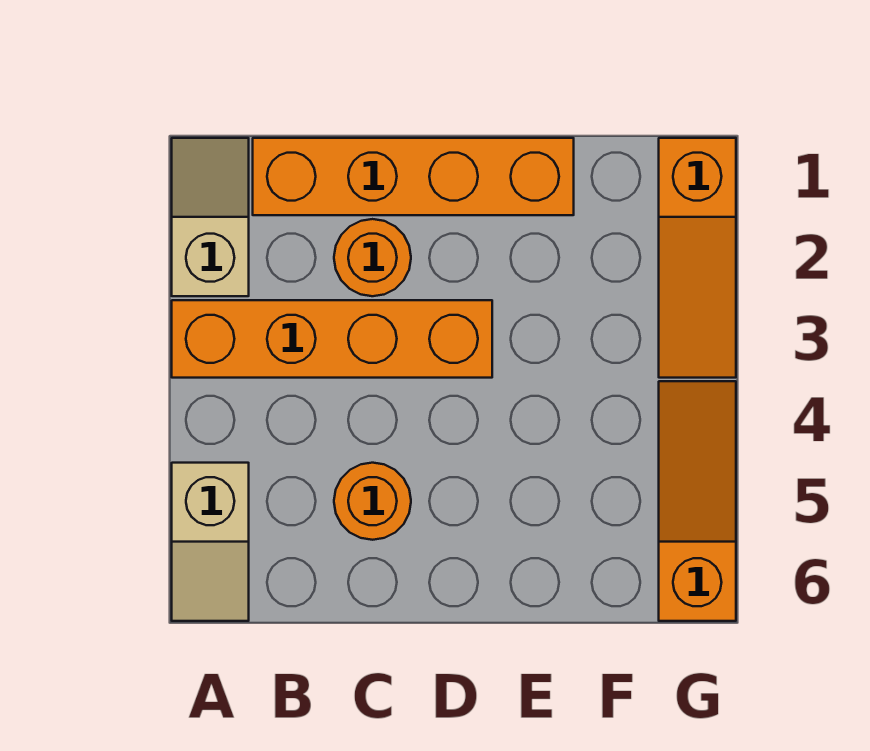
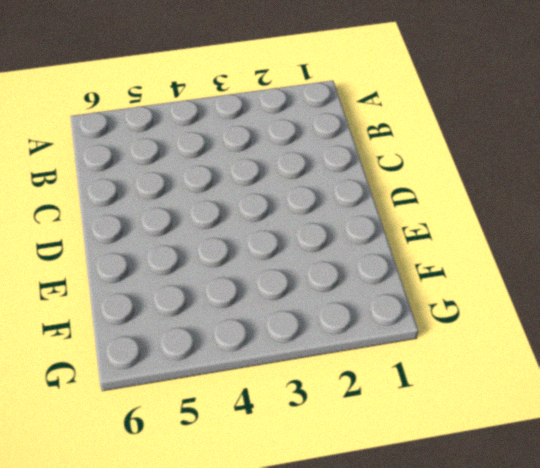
none -> tan 1x2 slope [172,138,249,296]
none -> orange 1x4 brick [172,300,492,378]

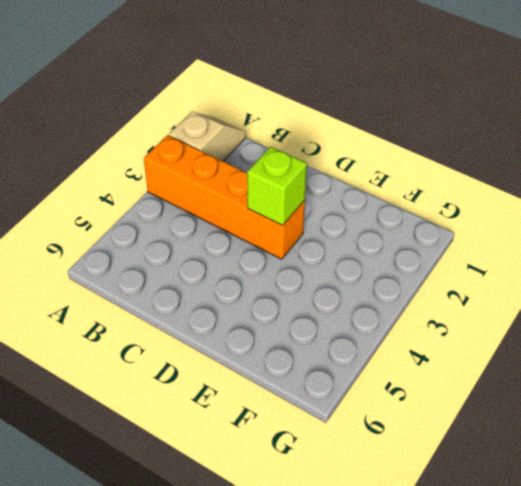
lime 1x1 brick [247,147,307,225] -> none
none -> tan 1x2 slope [172,463,249,621]
none -> orange 1x4 brick [253,138,574,215]

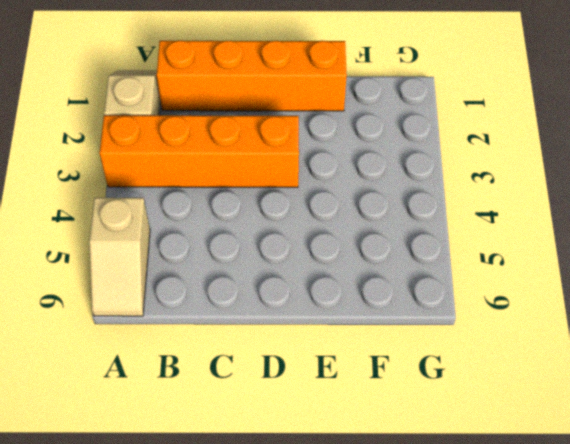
none -> orange 1x1 round brick [334,219,411,296]
none -> orange 1x1 round brick [334,463,411,540]

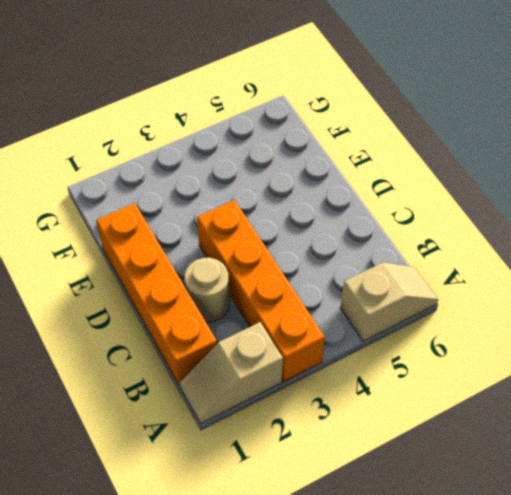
tan 1x1 round brick [184,258,230,322] -> orange 1x1 round brick [334,219,411,296]
none -> orange 1x1 round brick [334,463,411,540]
none -> orange 1x3 slope [659,138,736,378]

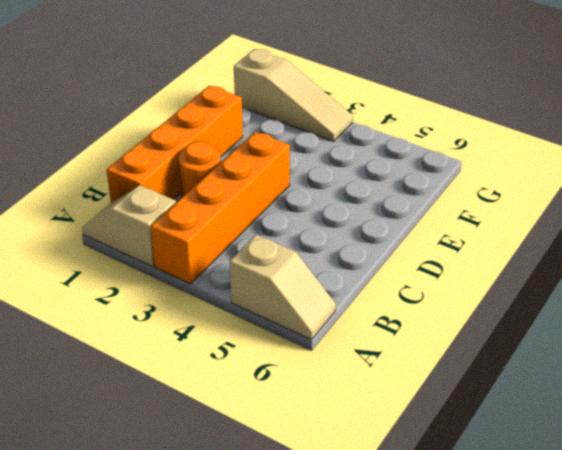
tan 1x3 slope [234,49,353,141] -> orange 1x3 slope [659,138,736,378]
none -> orange 1x1 round brick [334,463,411,540]
none -> orange 1x3 slope [659,381,736,621]

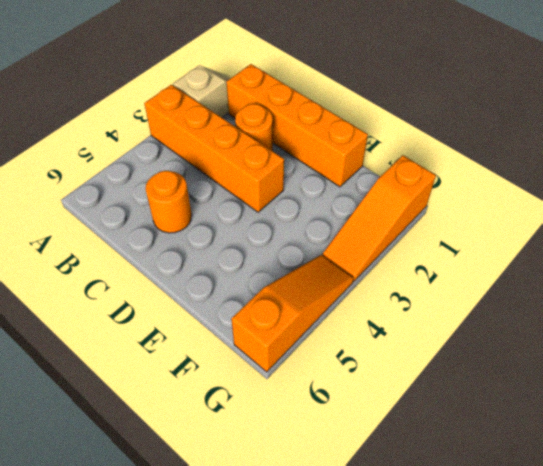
none -> tan 1x2 slope [172,463,249,621]

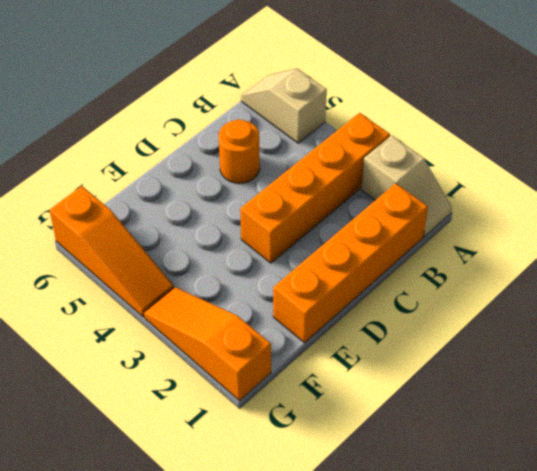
none -> orange 1x1 round brick [334,219,411,296]

